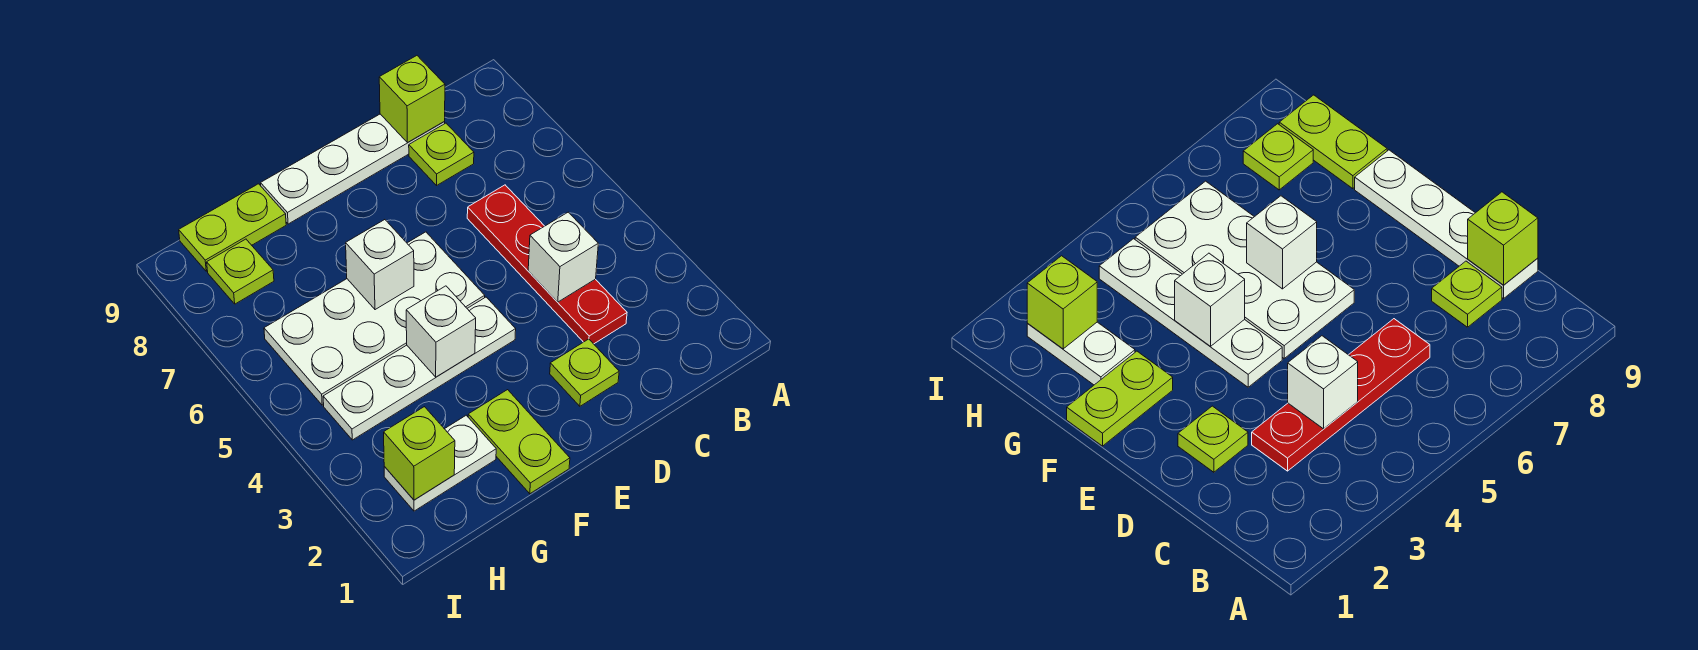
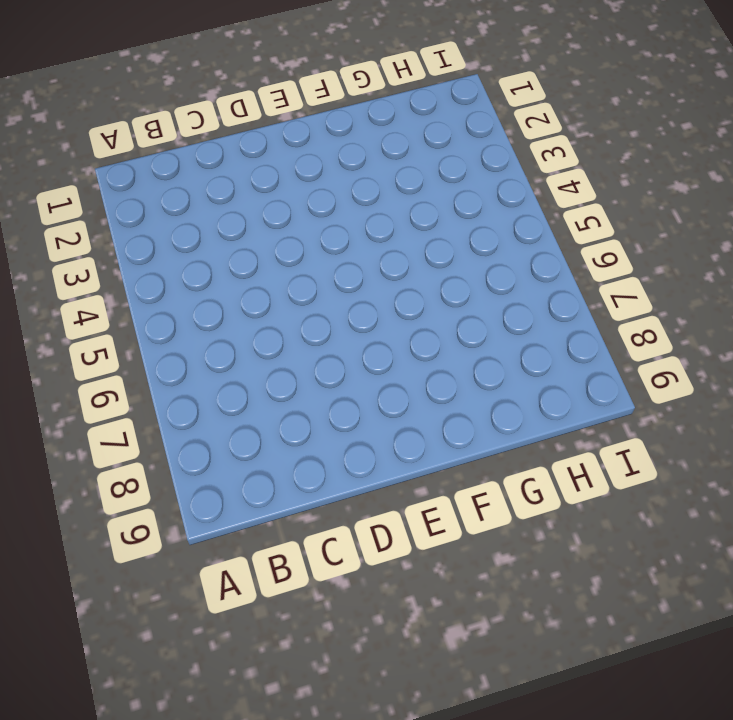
none -> red 1x4 plate [467,185,627,344]
none -> lime 1x1 plate [409,123,474,185]
none -> white 1x4 plate [261,114,445,224]

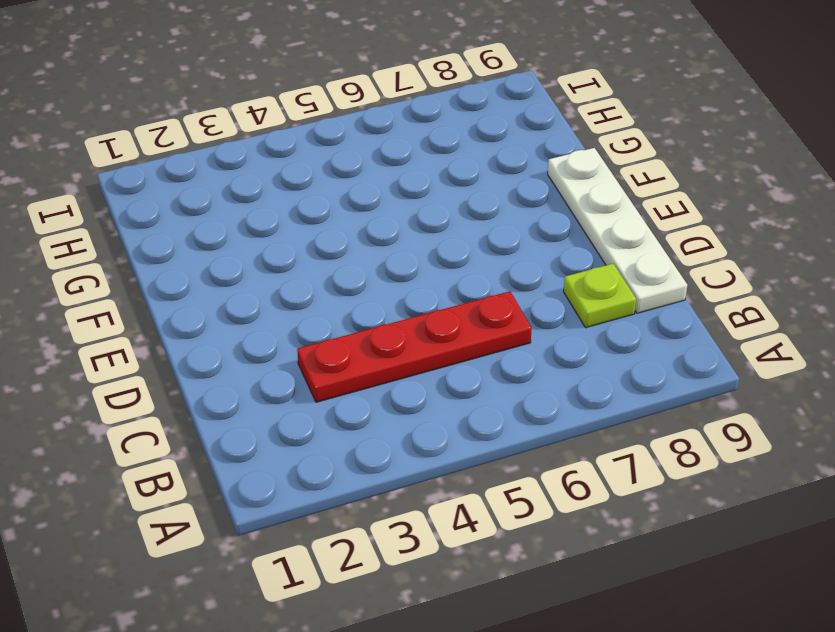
none -> lime 1x1 plate [550,339,619,406]
none -> white 1x4 plate [323,297,516,440]
none -> white 2x4 plate [264,232,485,405]

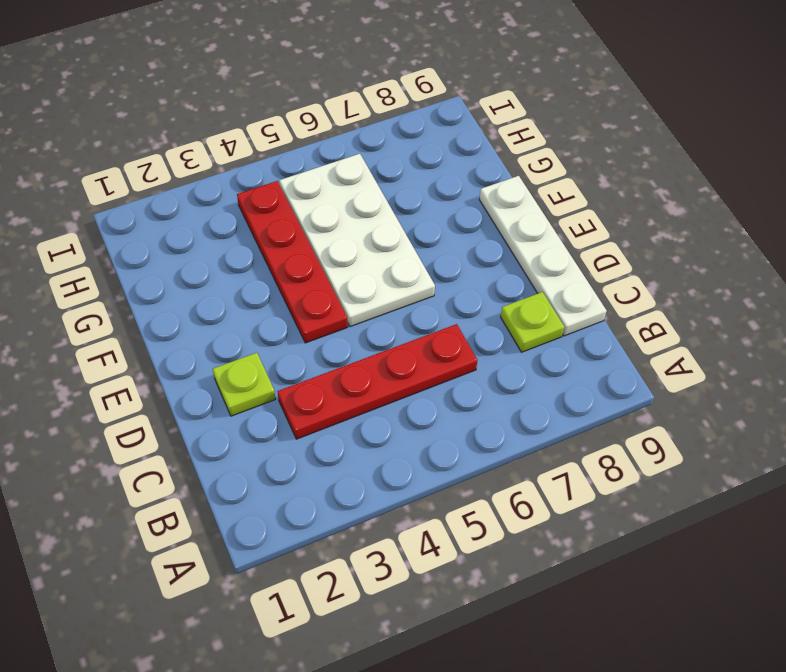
red 1x4 plate [237,181,348,343] -> white 1x4 plate [323,297,516,440]
none -> lime 1x2 plate [468,390,570,494]
none -> white 1x2 plate [384,415,496,511]
none -> lime 1x2 plate [179,184,286,271]

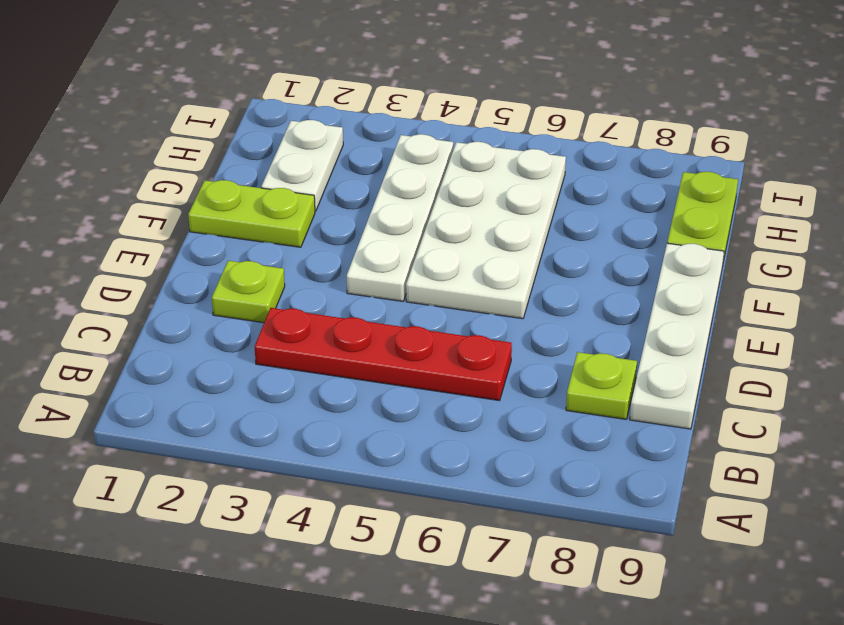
none -> lime 1x1 plate [207,239,274,304]
none -> white 1x1 brick [528,212,598,302]
none -> lime 1x1 brick [379,56,445,143]

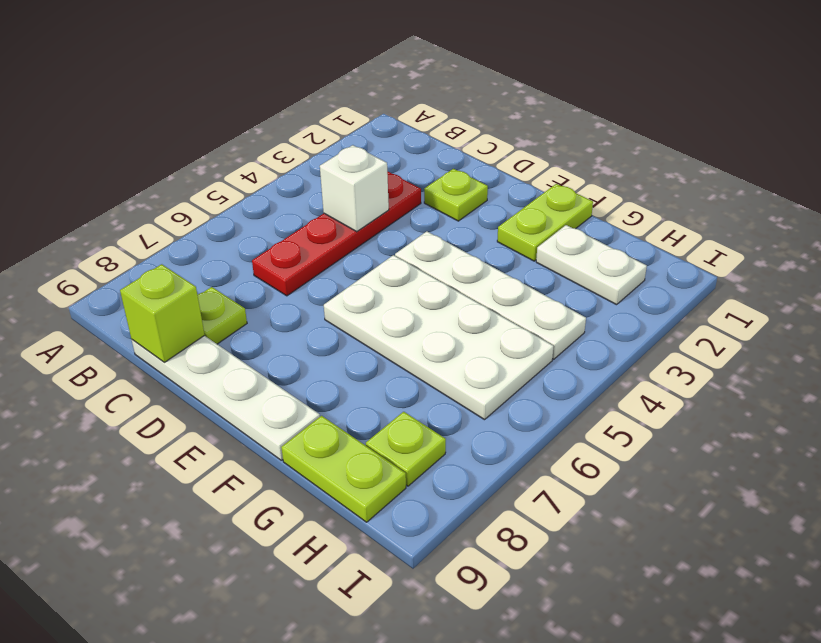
none -> white 1x1 brick [406,286,476,377]
none -> white 1x1 brick [346,220,414,310]
none -> lime 1x1 brick [384,407,455,500]

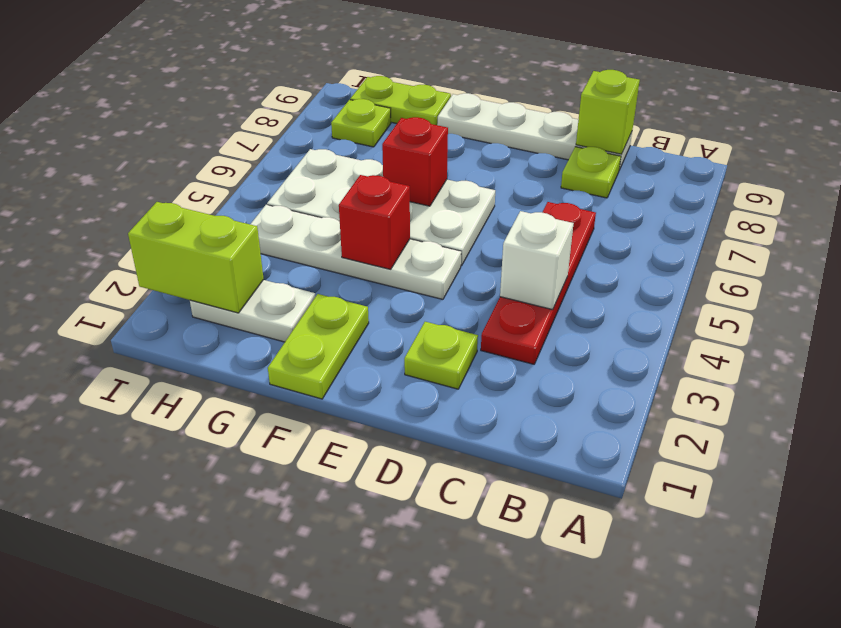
red 1x1 brick [339,175,410,269] -> white 1x1 brick [406,286,476,377]
red 1x1 brick [382,117,448,206] -> white 1x1 brick [346,220,414,310]
lime 1x2 brick [128,202,264,313] -> lime 1x1 brick [384,407,455,500]

